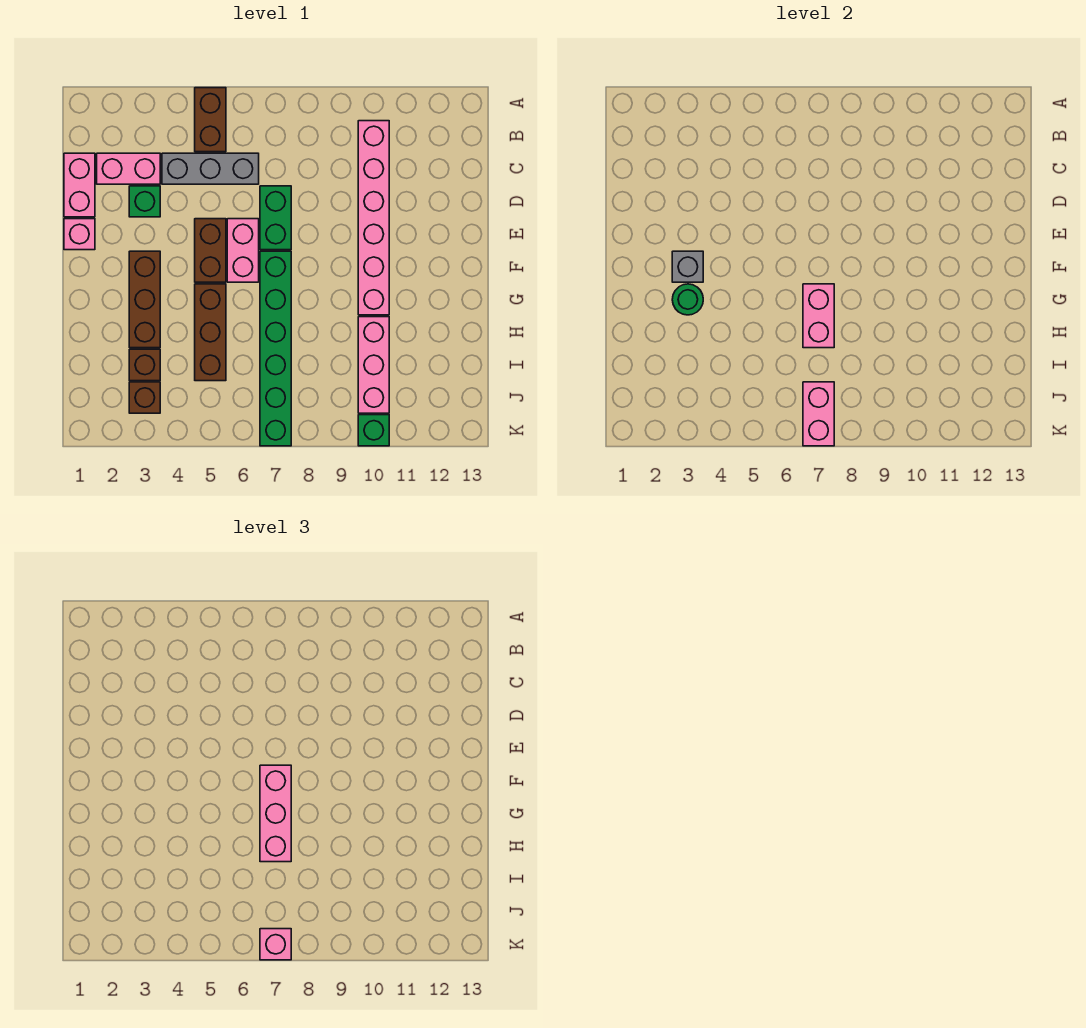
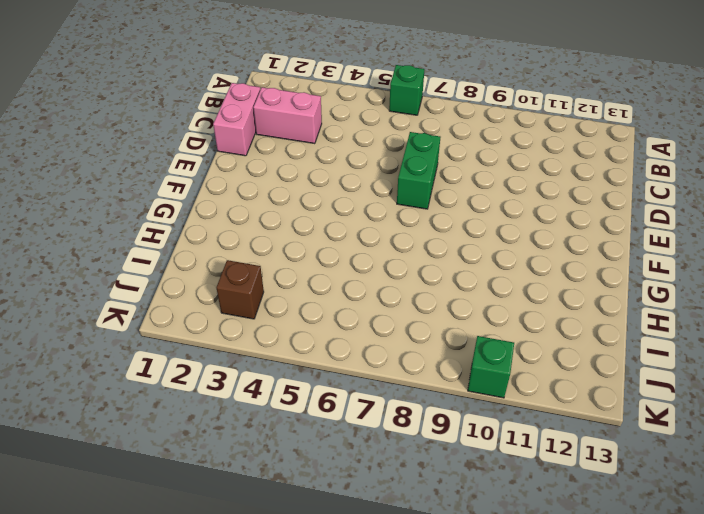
green 1x1 brick [389,65,424,115] -> green 1x1 brick moved to [129,186,160,217]
none -> brown 1x2 brick [195,88,226,152]
none -> pink 1x6 brick [358,121,389,315]
none -> grey 1x3 brick [162,153,259,184]

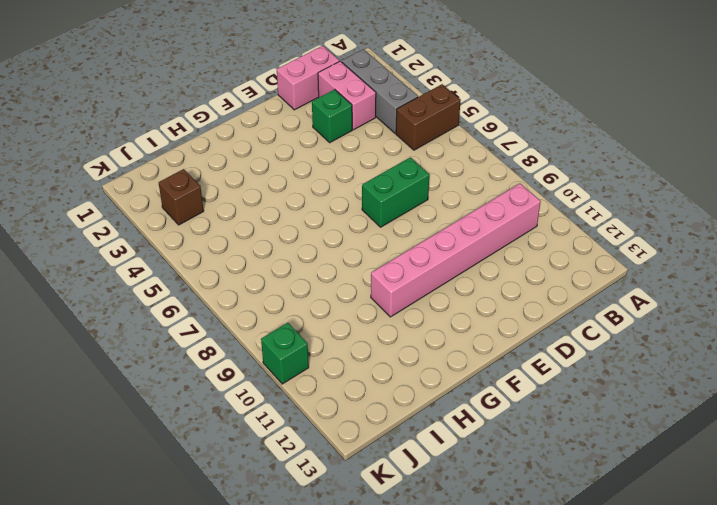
grey 1x3 brick [341,49,418,134] -> grey 1x3 brick moved to [162,153,259,184]
none -> pink 1x1 brick [64,219,95,250]
none -> brown 1x2 brick [195,219,226,282]
none -> pink 1x2 brick [227,219,259,282]

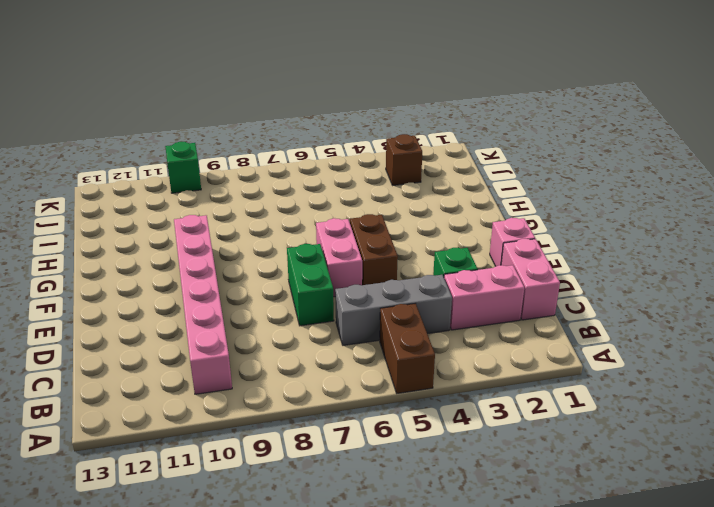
none -> brown 1x3 brick [129,251,160,348]
none -> green 1x6 brick [260,251,291,446]
none -> brown 1x3 brick [195,284,226,381]

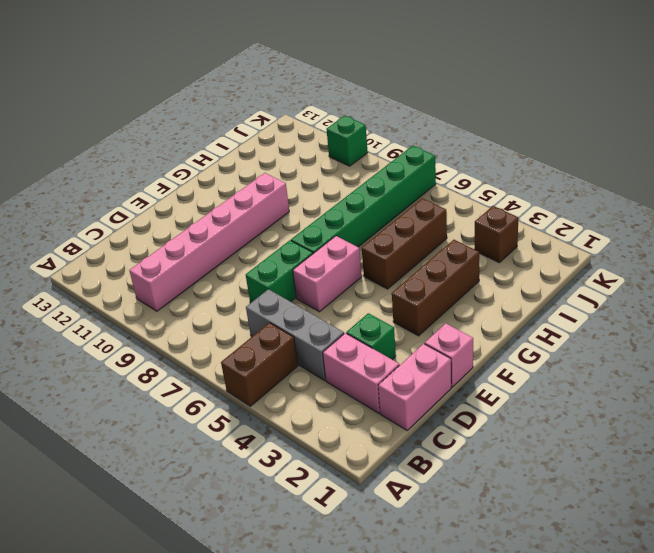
none -> brown 1x2 brick [195,219,226,282]
none -> pink 1x3 brick [358,317,389,413]
none -> brown 1x1 brick [129,349,160,381]

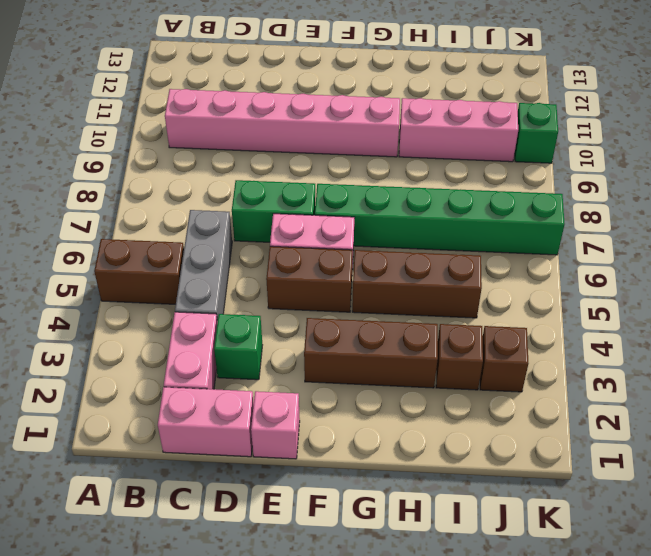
none -> grey 1x1 brick [672,251,703,282]
none -> green 1x1 round brick [672,284,703,315]
none -> pink 1x2 brick [803,284,834,348]

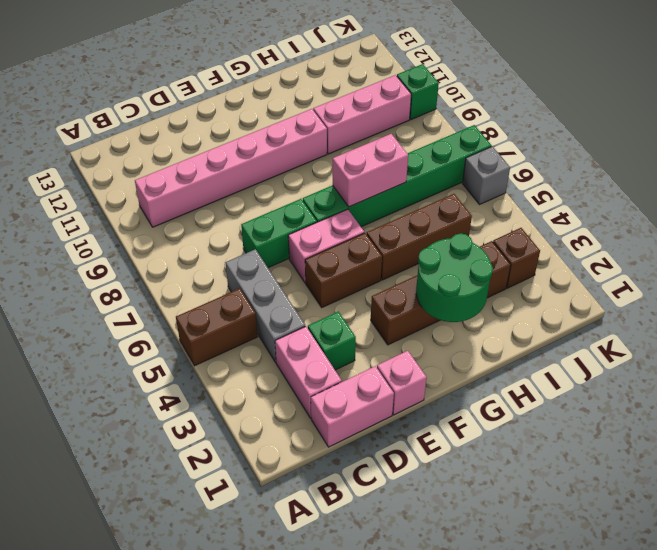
green 2x2 round brick [416,233,493,322] -> green 1x1 round brick [672,284,703,315]
grey 1x1 brick [462,146,510,204] -> grey 1x1 brick moved to [672,251,703,282]
none -> pink 1x2 brick [803,382,834,446]
none -> pink 1x3 brick [260,765,291,862]
none -> pink 1x1 brick [260,929,291,960]

